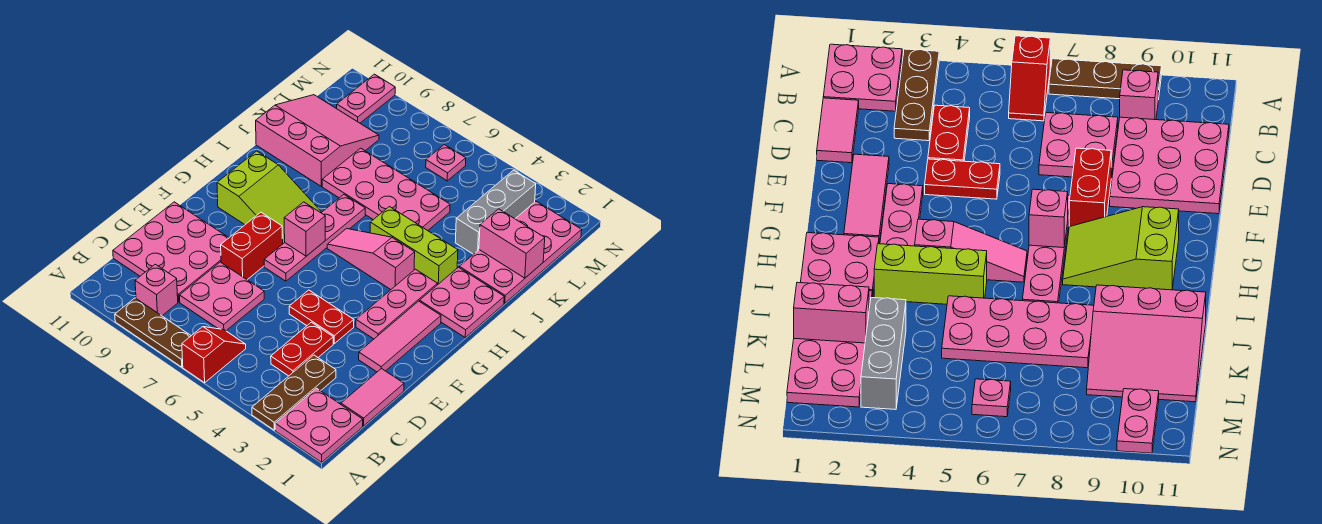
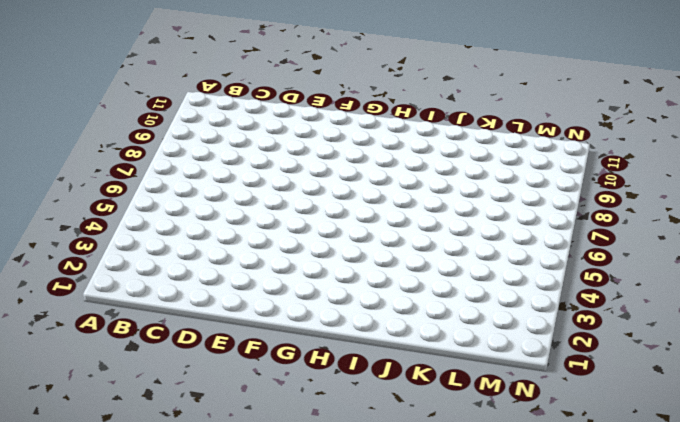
none -> pink 2x2 plate [275,388,363,462]
none -> brown 1x3 plate [252,355,336,430]
none -> red 1x2 slope [182,327,246,383]

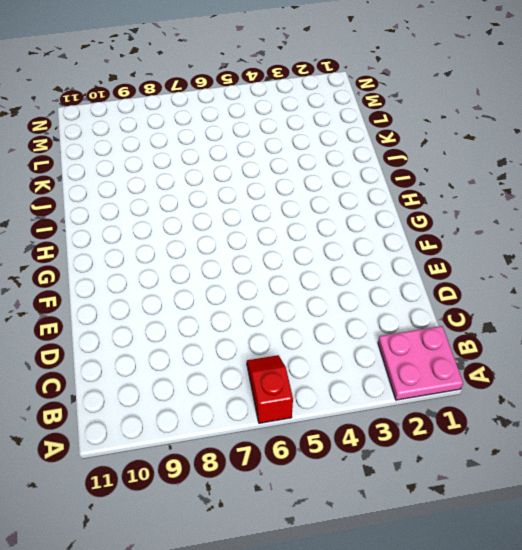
none -> brown 1x3 plate [252,355,336,430]
none -> brown 1x3 plate [115,298,191,367]
none -> pink 1x1 brick [135,264,178,316]

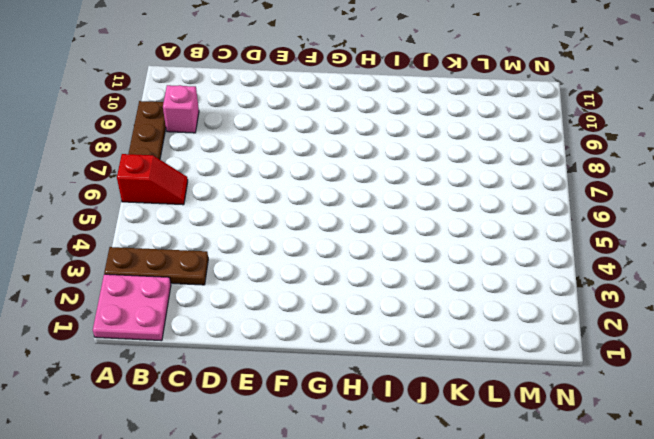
none -> pink 1x2 tile [341,368,404,426]
none -> red 1x2 plate [271,322,333,376]
none -> pink 2x2 plate [180,262,264,331]

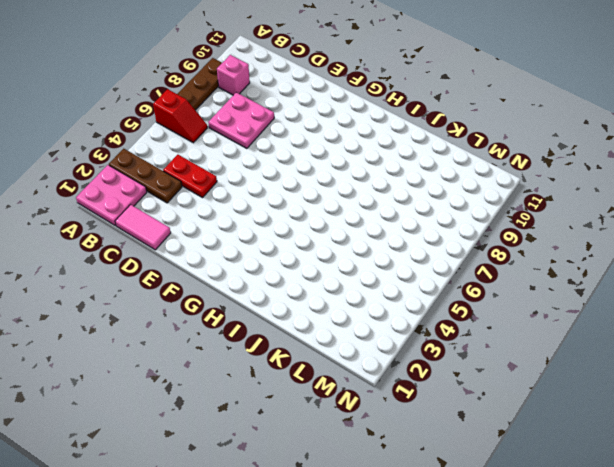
none -> pink 3x3 plate [113,202,229,302]
none -> pink 1x3 tile [359,301,441,372]
none -> red 1x2 plate [289,290,354,343]

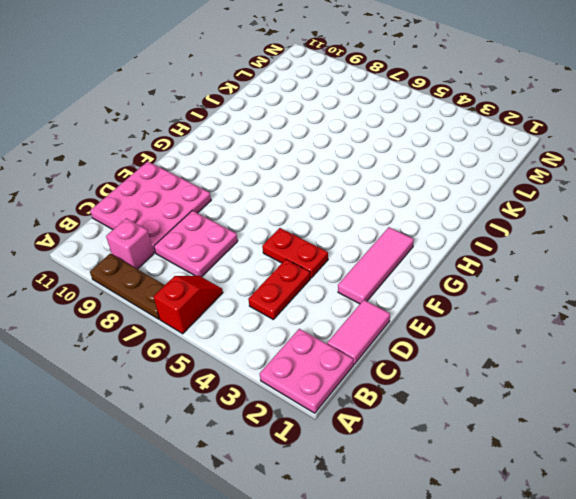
none -> brown 1x3 plate [252,355,336,430]
none -> red 1x2 brick [221,212,283,280]
none -> pink 1x3 plate [356,269,437,339]

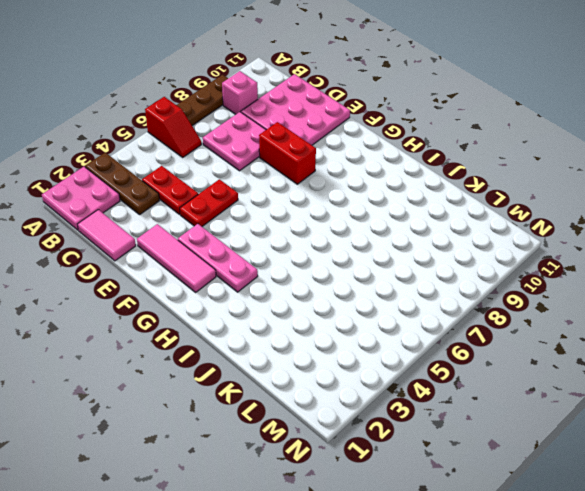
none -> pink 1x4 plate [264,195,365,281]
none -> lime 2x3 slope [217,151,321,244]
none -> pink 2x2 plate [420,267,504,337]

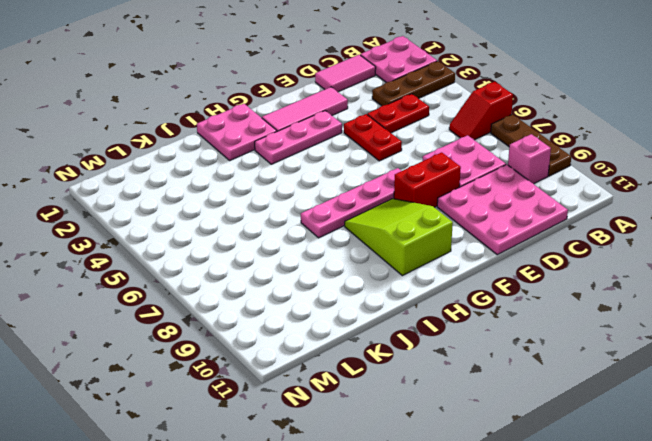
none -> pink 1x3 slope [327,229,415,289]
none -> lime 1x3 brick [370,207,458,285]
none -> pink 2x4 plate [459,201,582,303]

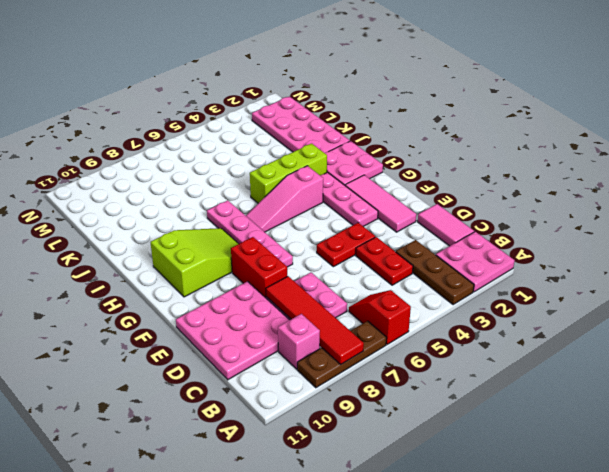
red 1x4 tile [266,276,364,365] -> none
none -> pink 2x4 plate [322,148,450,231]
none -> pink 3x3 slope [256,95,379,186]
none -> grey 1x3 brick [455,170,536,254]

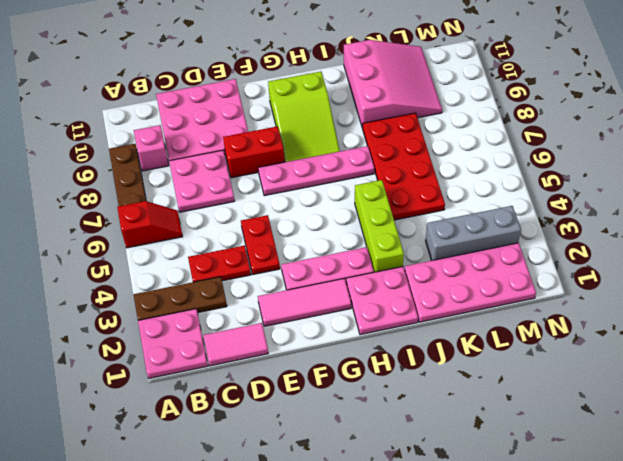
red 2x4 plate [363,113,445,220] -> pink 2x4 plate [322,148,450,231]
none -> pink 1x3 slope [327,229,415,289]
none -> pink 1x1 plate [426,145,466,181]
none -> pink 1x2 plate [337,74,395,123]

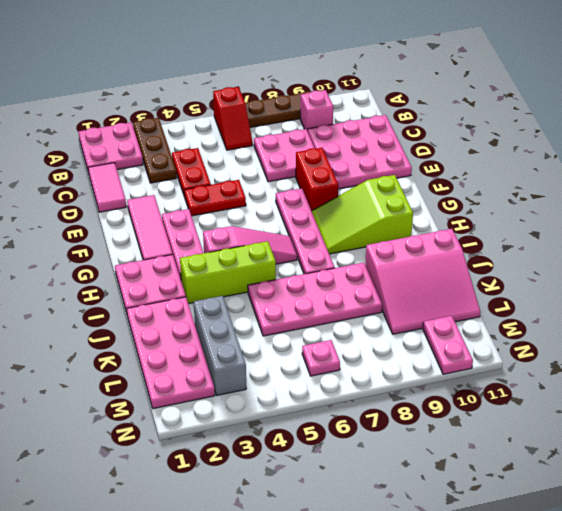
none -> pink 1x1 brick [284,202,325,256]
none -> pink 1x2 brick [479,209,545,278]

